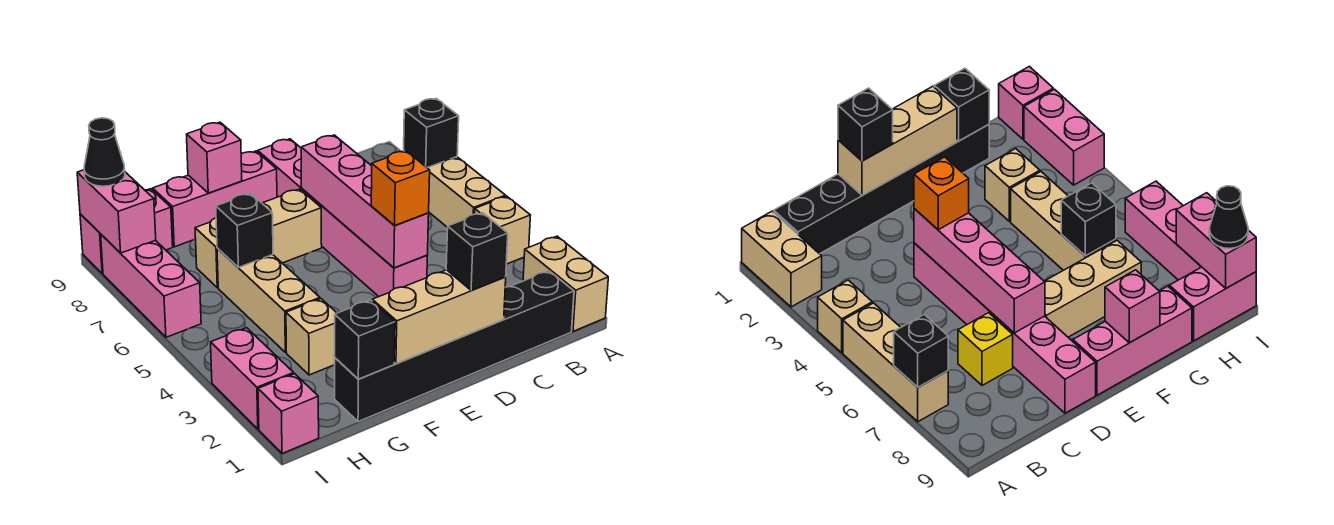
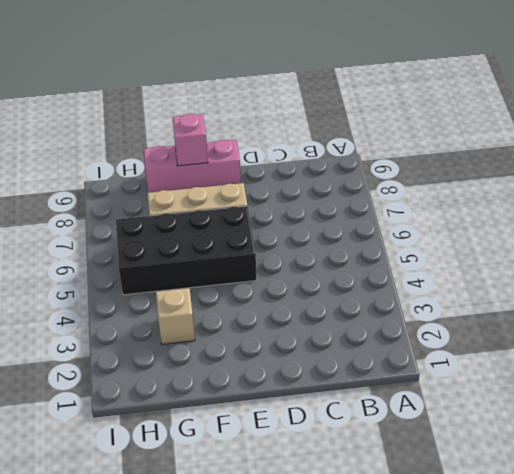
black 2x4 brick [116,206,256,295] -> tan 1x3 brick [217,248,320,352]
none -> tan 1x2 brick [523,236,608,331]
none -> tan 1x1 brick [475,196,530,264]
none -> tan 1x3 brick [428,157,506,228]

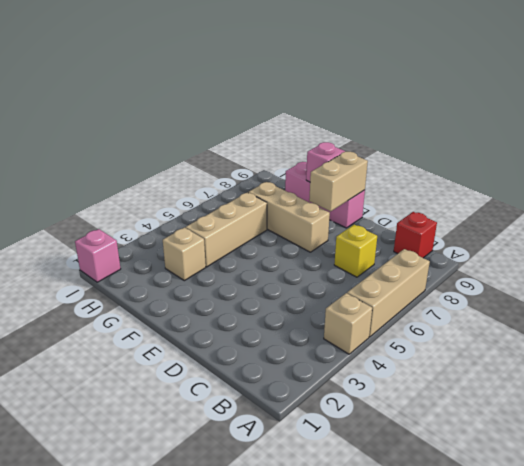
red 1x1 brick [394,212,437,258] -> none
tan 1x2 brick [309,152,368,211] -> tan 1x2 brick moved to [523,236,608,331]
none -> black 1x6 brick [335,271,574,422]
none -> pink 1x6 brick [258,139,427,297]
none -> pink 1x2 brick [80,189,173,274]

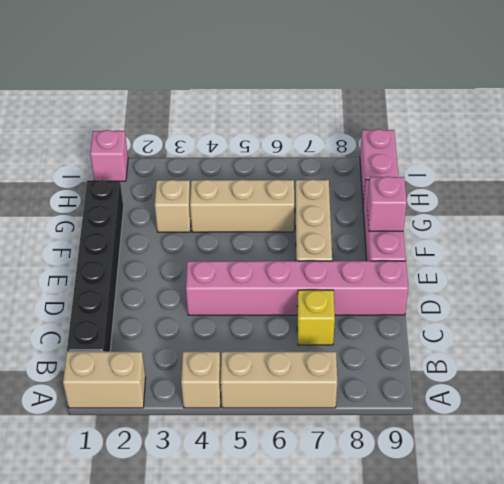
none -> pink 1x2 brick [211,328,294,429]
none -> pink 1x3 brick [101,235,201,337]
none -> black 1x1 brick [404,99,459,168]

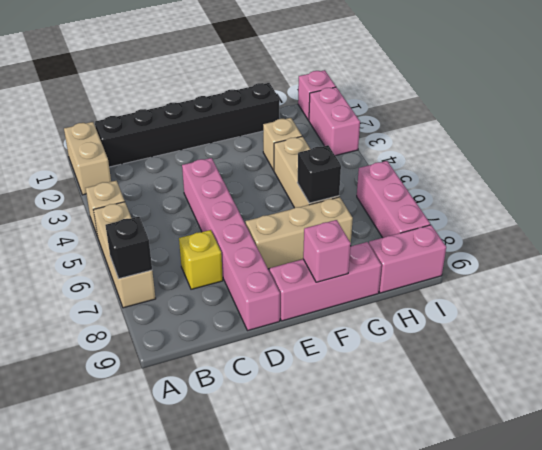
none -> tan 1x3 brick [372,270,506,364]
none -> pink 1x4 brick [301,135,429,268]
none -> black 1x1 brick [335,300,395,379]

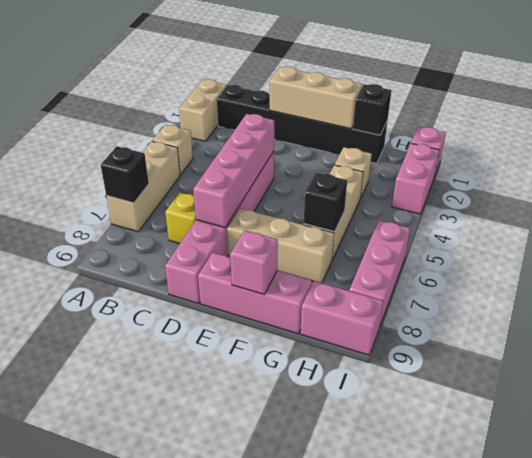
none -> pink 1x2 brick [77,170,156,253]
none -> black 1x1 brick [446,213,508,290]
none -> orange 1x1 brick [371,151,430,226]

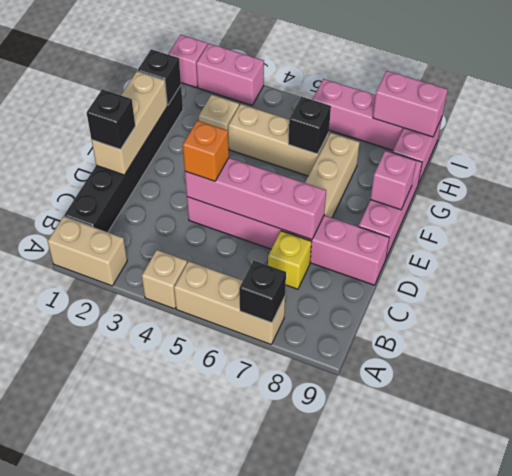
none -> black 1x1 cone [84,118,125,186]

